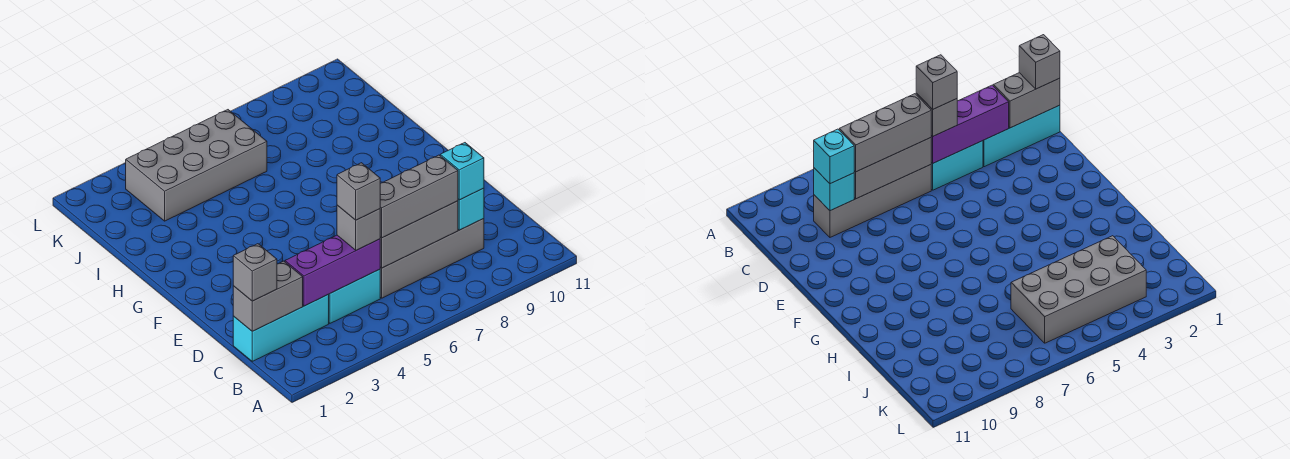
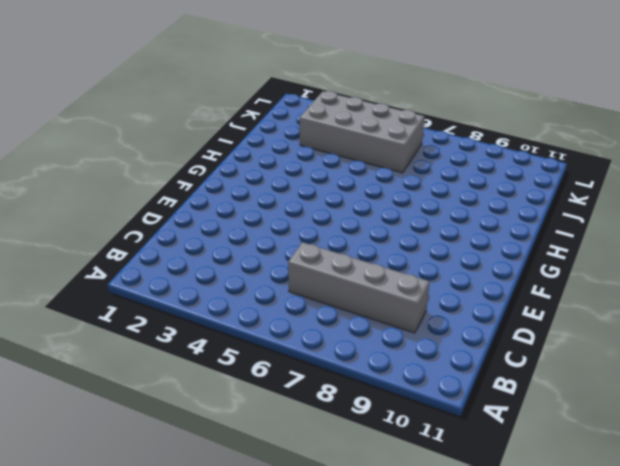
none -> cyan 1x3 brick [233,294,329,361]
none -> cyan 1x2 brick [329,269,380,323]
none -> grey 1x2 brick [233,261,303,331]

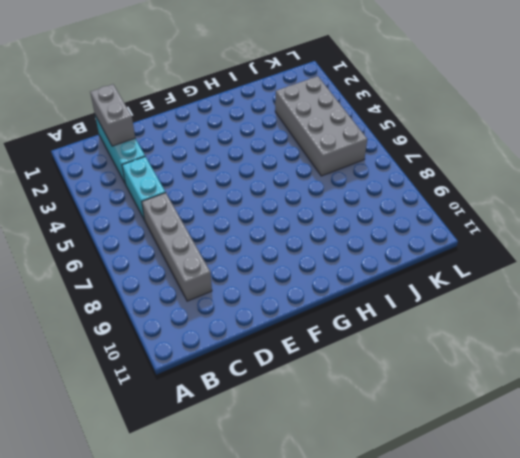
none -> purple 1x3 brick [285,235,380,306]
none -> grey 1x3 brick [380,201,458,268]
none -> cyan 1x1 brick [458,188,484,230]

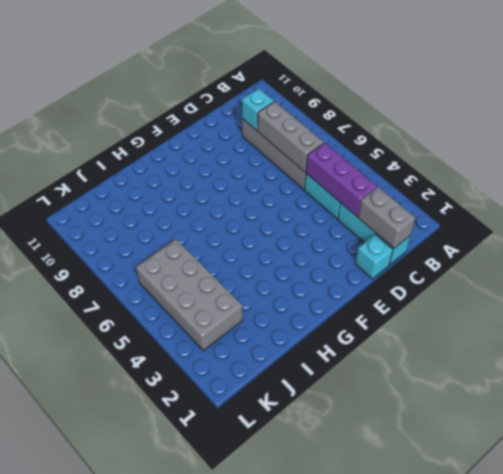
cyan 1x1 brick [355,234,393,279] -> cyan 1x1 brick moved to [440,143,484,200]
none -> grey 1x1 brick [233,244,277,301]
none -> grey 1x1 brick [337,205,380,250]
none -> grey 1x3 brick [380,155,458,238]

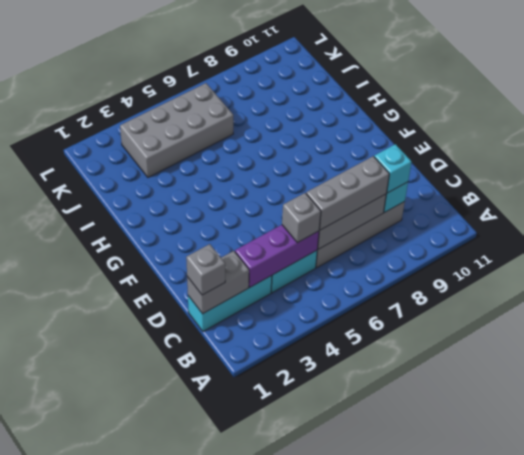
none -> grey 1x1 brick [337,163,380,220]

